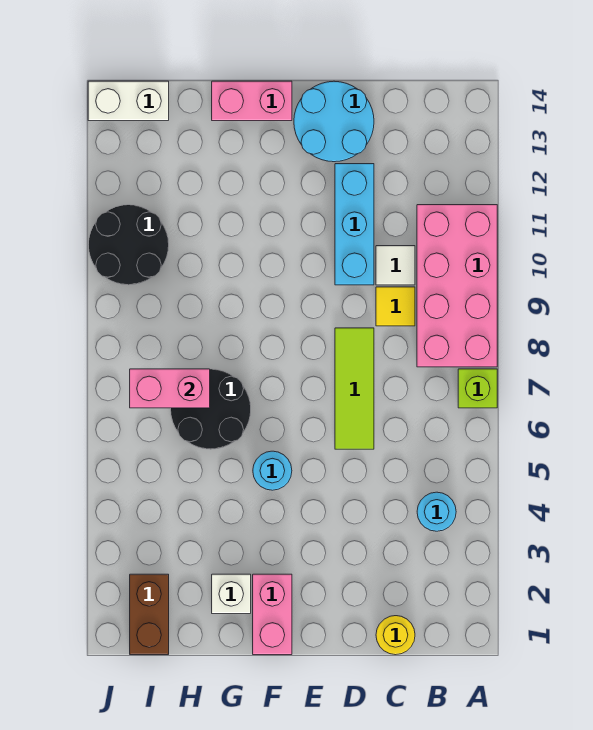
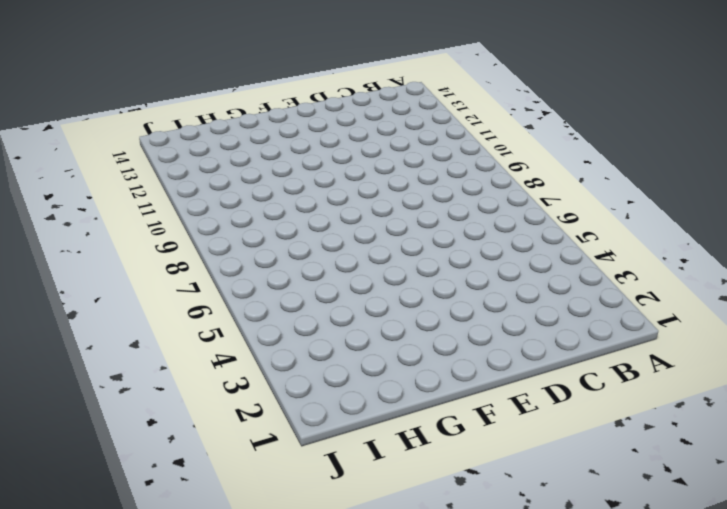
none -> lime 1x1 brick [458,369,497,408]
none -> pink 2x4 brick [417,205,497,367]
none -> cyan 1x1 round brick [417,492,456,531]

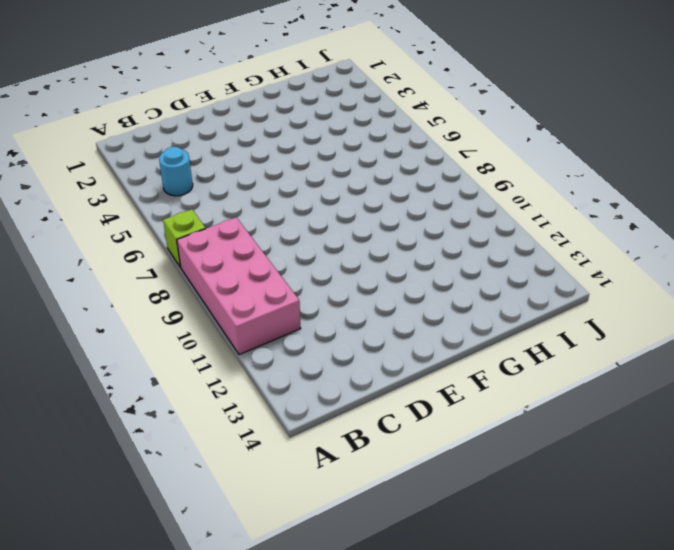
none -> yellow 1x1 round brick [376,616,415,655]
none -> yellow 1x1 tile [376,287,415,326]
none -> white 1x1 tile [376,246,415,285]

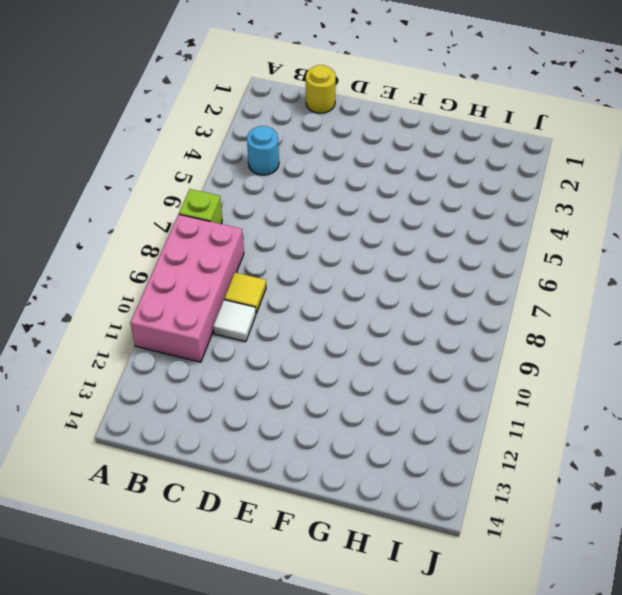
none -> lime 1x3 tile [335,328,374,449]
none -> cyan 1x3 brick [335,164,374,285]
none -> cyan 2x2 round brick [294,81,374,162]

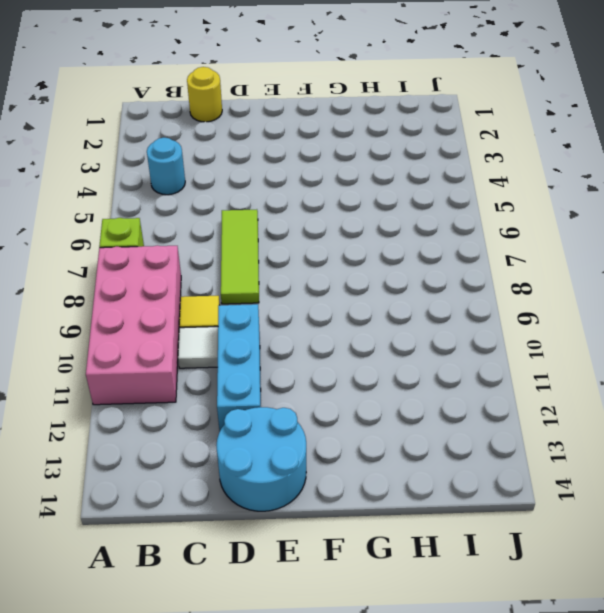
none -> pink 1x2 brick [253,574,292,655]
none -> cyan 1x1 round brick [253,451,292,490]
none -> pink 1x2 brick [212,81,292,121]

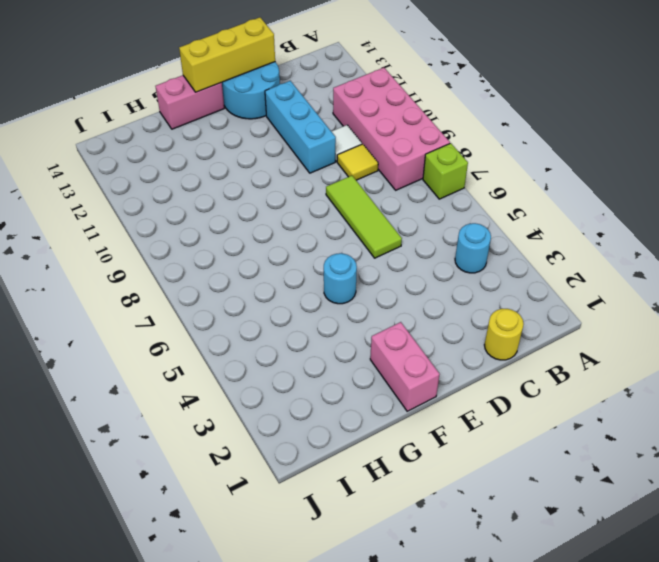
yellow 1x3 brick [179,17,275,92] -> none
none -> white 1x1 brick [212,574,251,614]
none -> black 2x2 round brick [171,369,251,449]
none -> brown 1x2 brick [130,574,169,655]

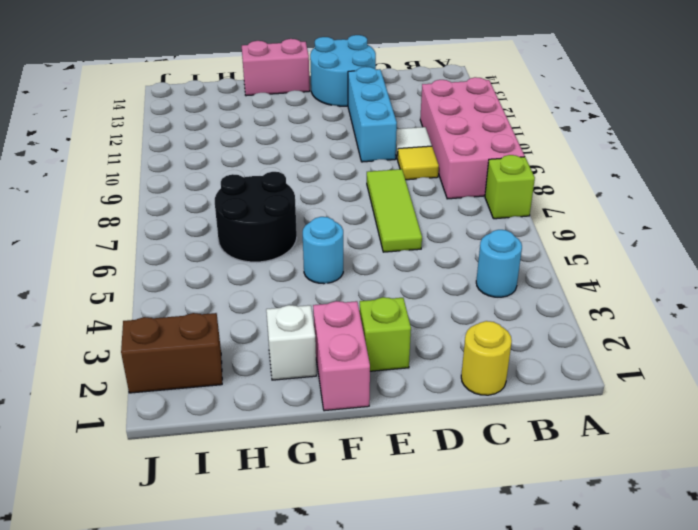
lime 1x1 brick [359,297,411,371] -> none
brown 1x2 brick [121,313,222,393] -> brown 1x2 brick turned to [130,574,169,655]
none -> black 2x2 round brick [88,205,169,285]
none -> white 1x2 brick [88,81,169,121]
none -> pink 1x2 brick [130,369,210,408]

